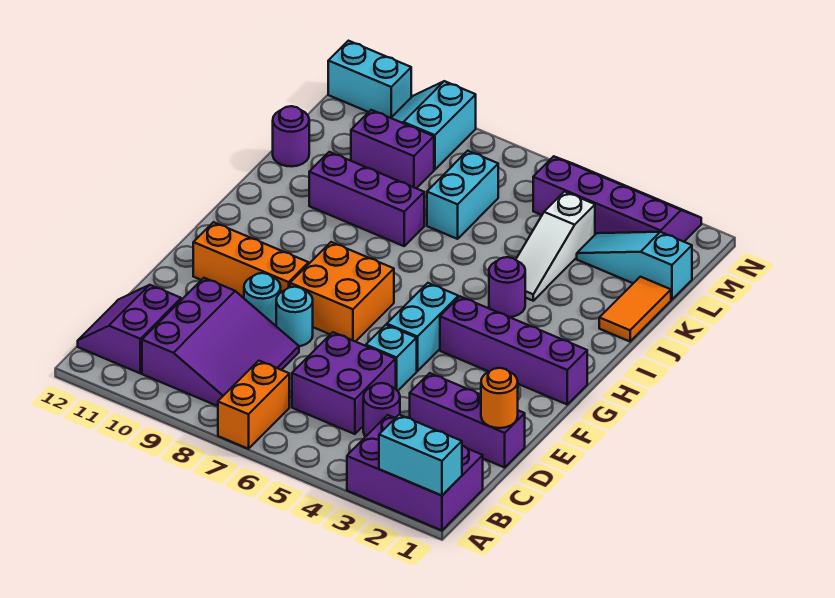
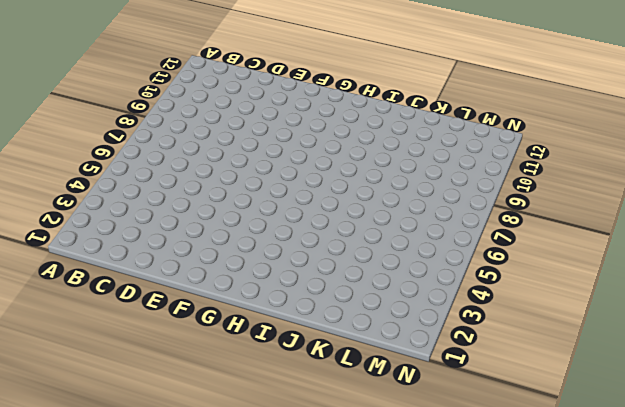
none -> purple 2x3 brick [347,415,483,530]
none -> orange 1x2 brick [218,361,289,449]
none -> purple 3x3 slope [142,278,299,406]

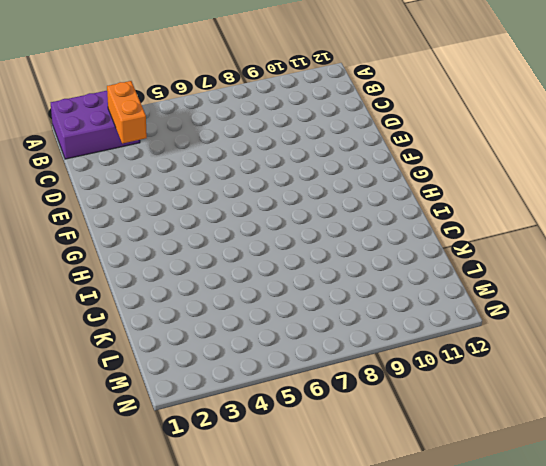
orange 1x2 brick [107,81,147,144] -> orange 1x2 brick moved to [218,361,289,449]
none -> purple 3x3 slope [142,278,299,406]
none -> purple 2x2 slope [78,285,181,373]
none -> purple 1x1 round brick [363,383,400,437]

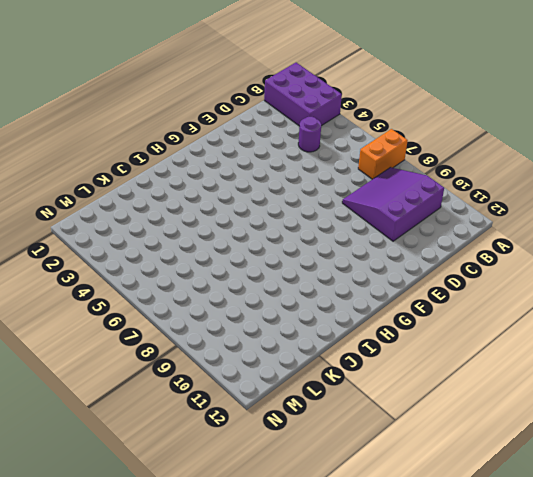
none -> purple 2x2 slope [78,285,181,373]
none -> purple 2x2 brick [292,332,396,434]
none -> purple 1x3 brick [410,373,525,467]

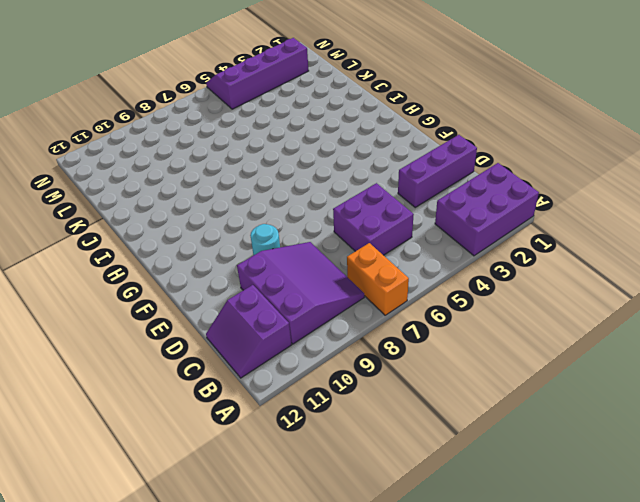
none -> purple 1x1 round brick [363,383,400,437]
none -> cyan 1x1 brick [366,325,417,391]
none -> cyan 1x1 round brick [276,287,313,346]

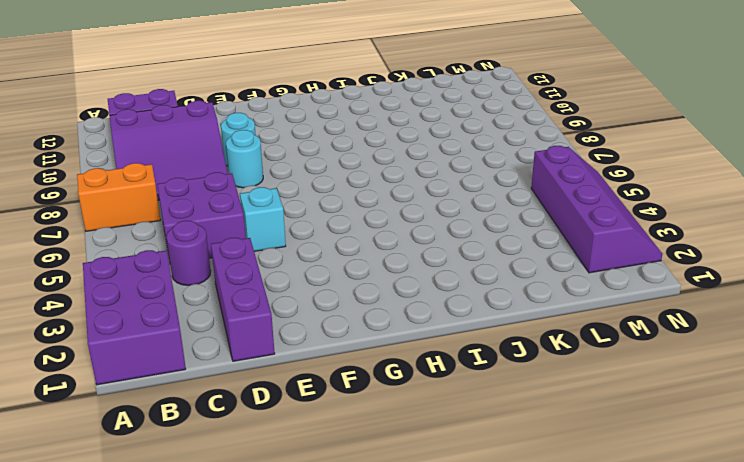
none -> cyan 1x2 brick [387,283,458,371]
none -> orange 2x2 brick [290,242,394,342]
none -> orange 1x3 brick [193,222,308,298]

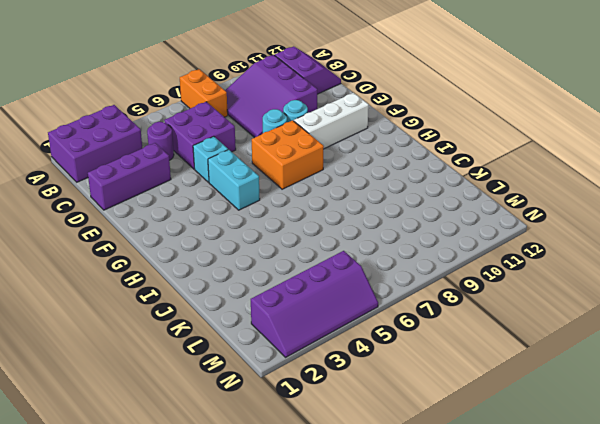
white 1x3 brick [294,93,369,149] -> orange 1x3 brick [193,222,308,298]
none -> purple 1x4 brick [440,297,587,404]
none -> purple 1x1 round brick [489,257,525,317]
none -> orange 1x2 tile [599,277,671,341]

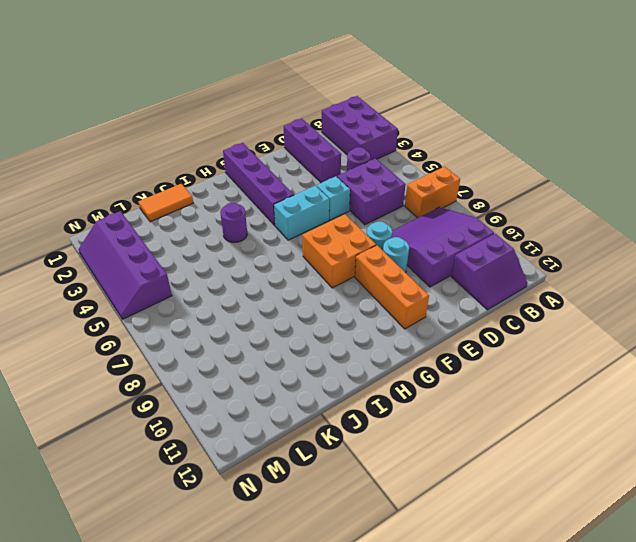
none -> white 1x3 slope [516,192,595,301]
none -> purple 1x3 brick [309,152,424,246]
none -> cyan 1x2 brick [427,151,498,239]

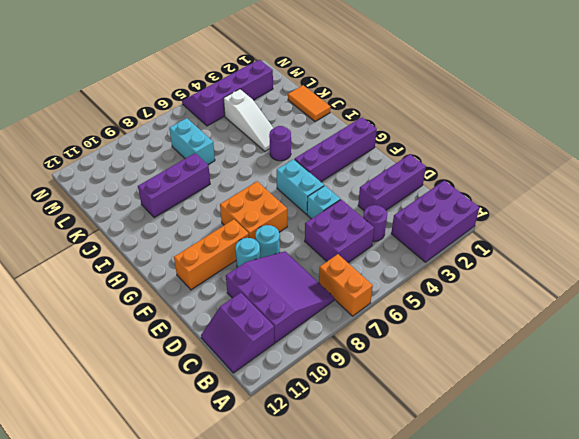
none -> purple 1x1 round brick [273,106,309,166]
none -> cyan 1x3 slope [577,232,692,300]
none -> purple 1x2 brick [351,110,434,188]

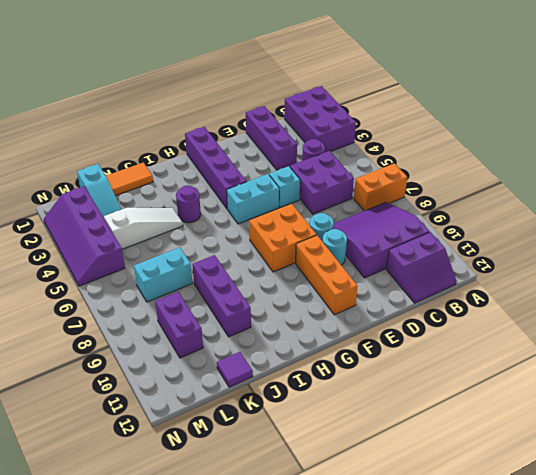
purple 1x1 tile [217,352,253,387] -> purple 1x1 round brick [273,106,309,166]
none -> cyan 2x2 slope [391,81,476,170]
none -> cyan 1x2 brick [328,41,411,118]
none -> cyan 1x2 brick [379,415,462,496]

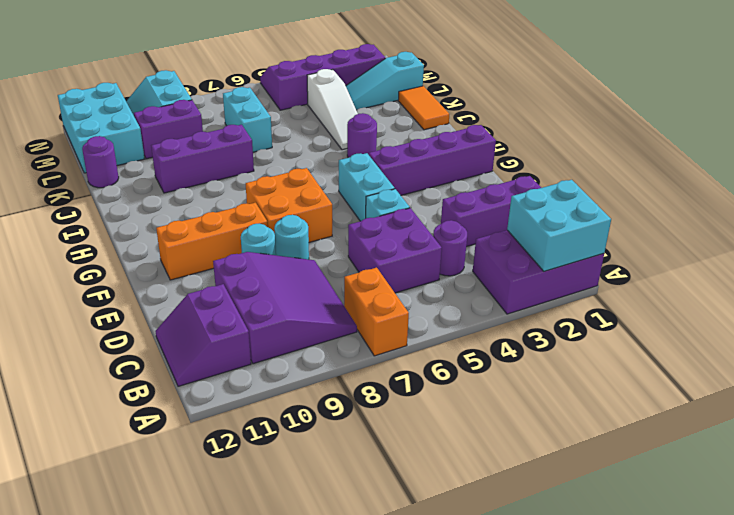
cyan 2x2 brick [507,180,611,271] -> cyan 1x2 brick [379,415,462,496]
cyan 2x3 brick [58,83,145,173] -> cyan 1x2 brick [328,41,411,118]
none -> orange 1x1 round brick [481,368,518,428]

